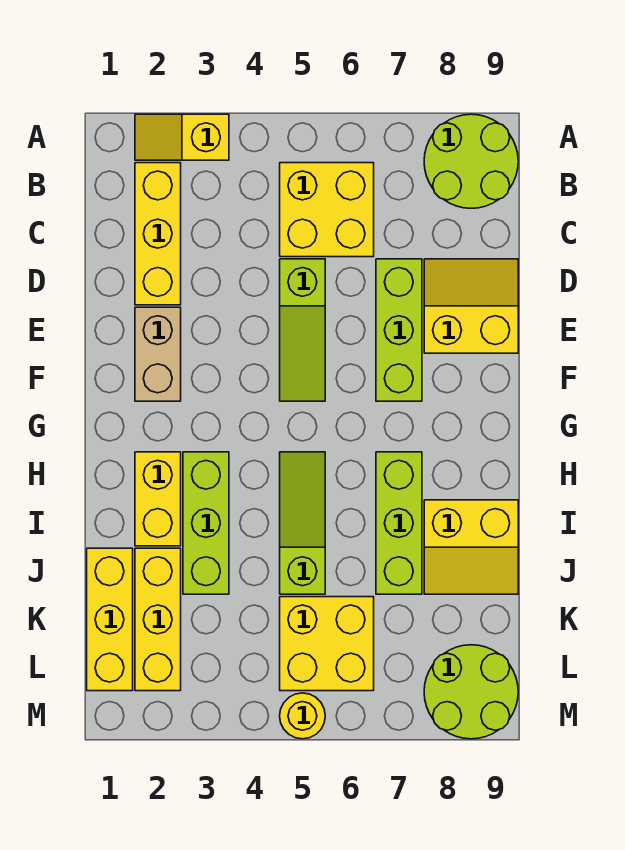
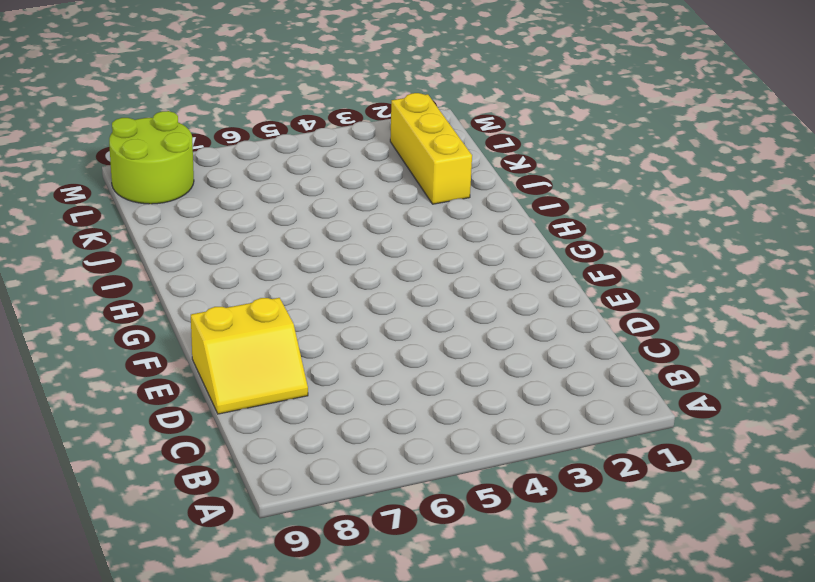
none -> yellow 1x2 slope [135,114,229,160]
none -> lime 2x2 round brick [424,114,518,208]
none -> yellow 1x3 brick [135,163,181,305]

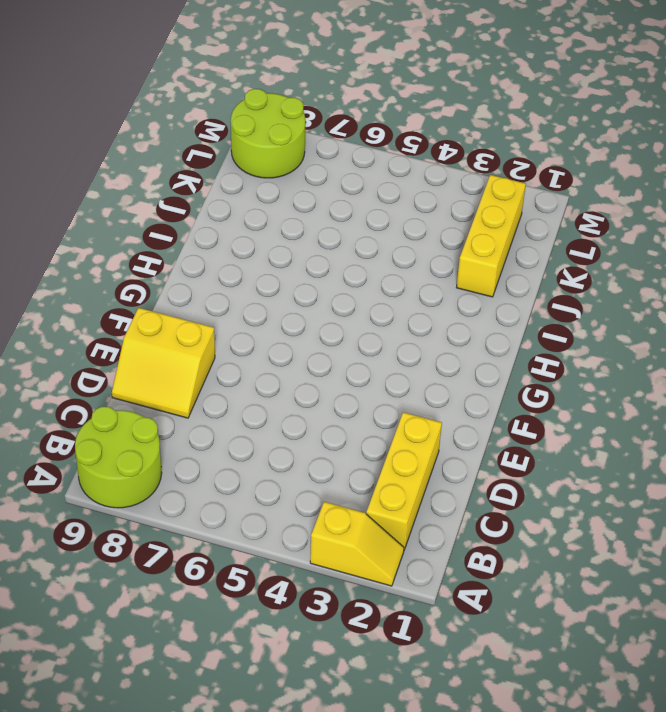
none -> yellow 2x2 brick [280,163,374,257]
none -> lime 1x3 slope [280,259,325,401]
none -> lime 1x3 brick [376,259,422,401]

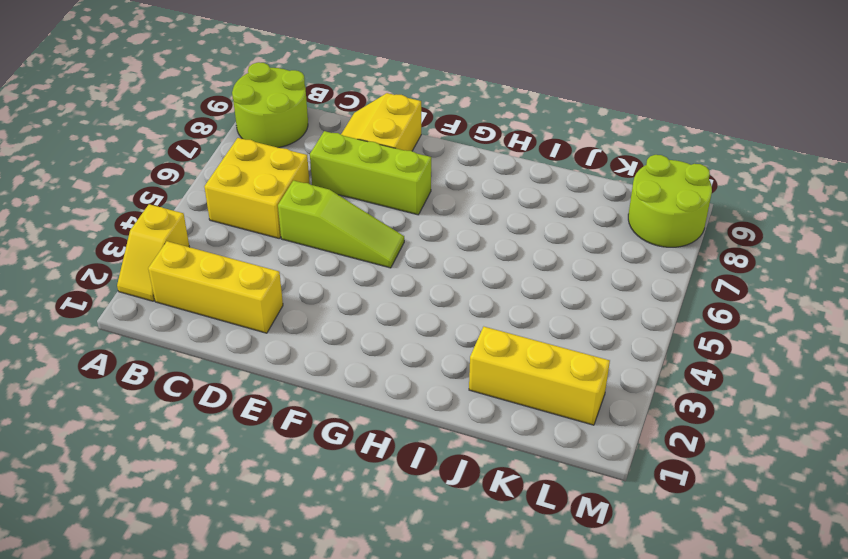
none -> tan 1x2 brick [135,307,181,401]
none -> yellow 1x2 brick [135,452,181,546]
none -> lime 1x3 brick [183,452,229,594]

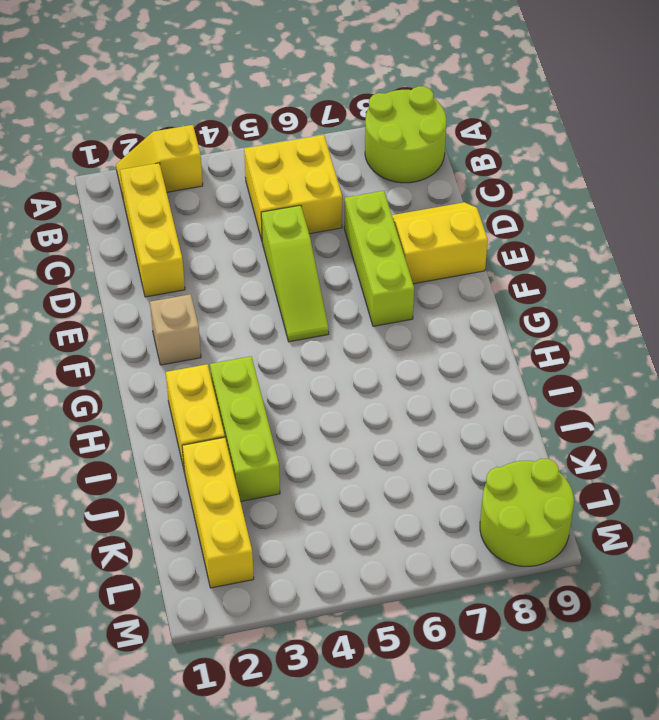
tan 1x1 brick [150,294,201,365] -> tan 1x2 brick [135,307,181,401]
none -> lime 1x3 slope [280,452,325,594]
none -> lime 1x3 brick [376,452,422,594]
none -> yellow 2x2 slope [424,500,518,594]

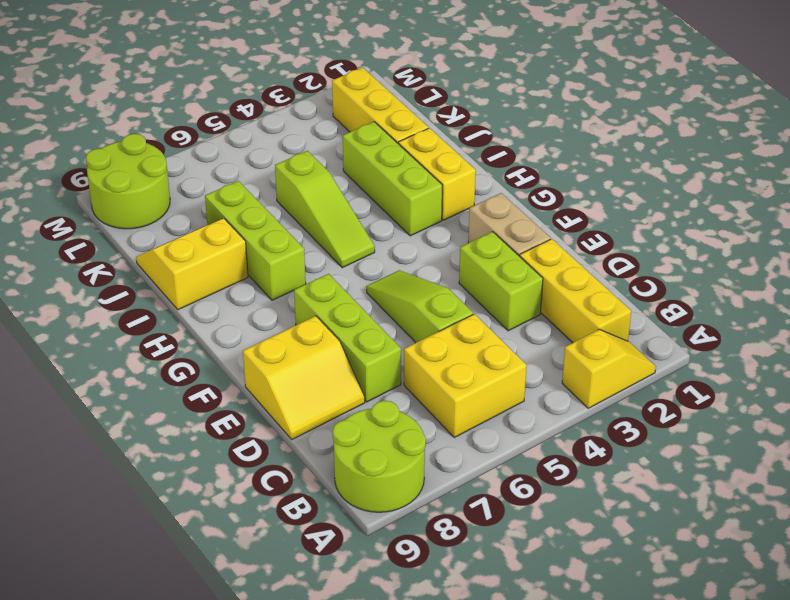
lime 1x2 brick [459,232,543,331] -> none
none -> yellow 1x3 brick [87,548,133,691]
none -> yellow 2x2 brick [280,597,374,691]
none -> yellow 1x1 round brick [280,693,325,739]

